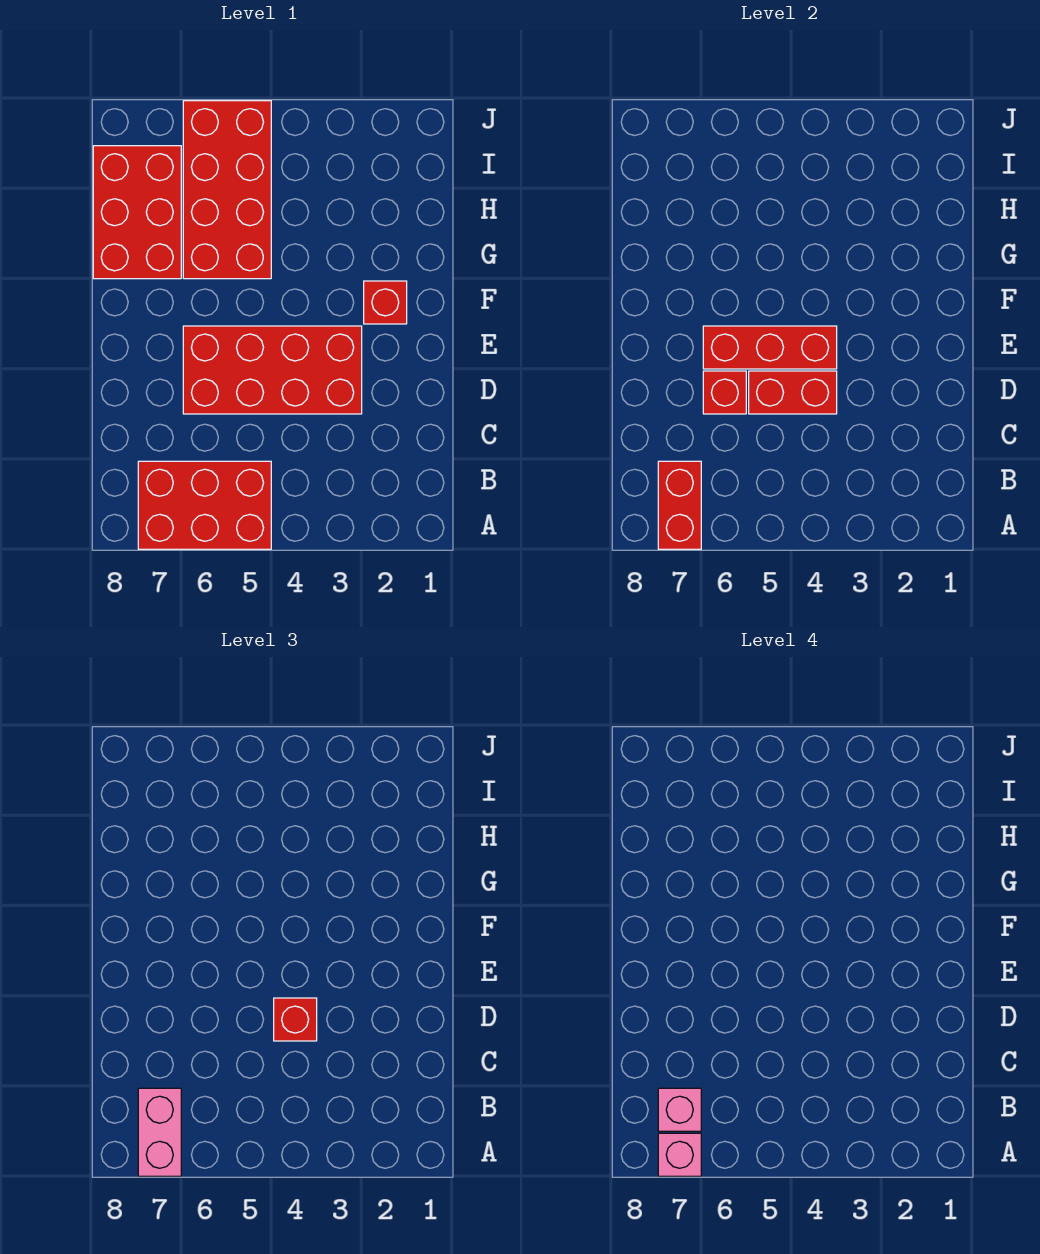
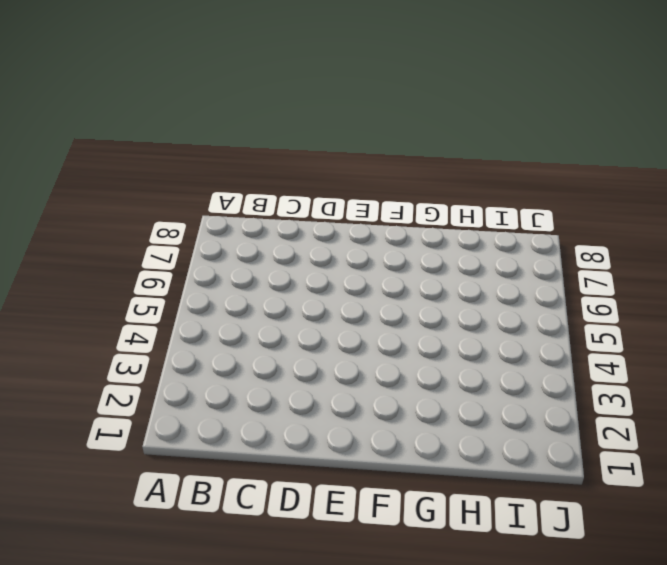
none -> red 2x3 brick [138,461,271,549]
none -> red 2x4 brick [183,326,362,414]
none -> red 1x1 brick [364,281,407,324]

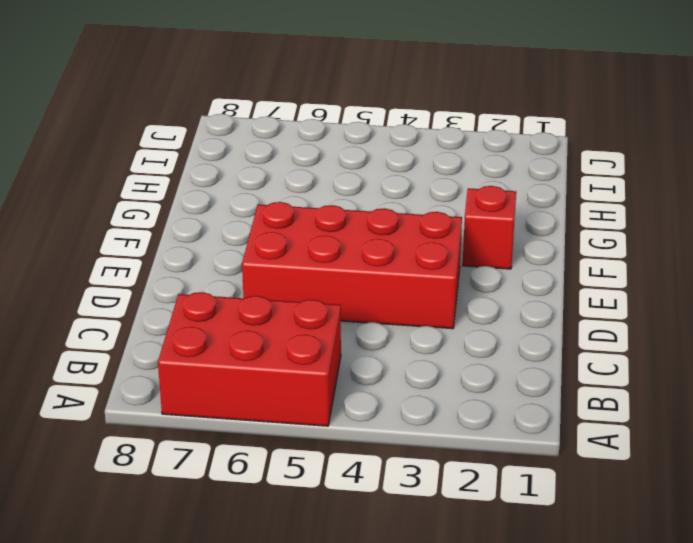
none -> red 2x4 brick [183,101,271,279]
none -> red 2x3 brick [93,146,181,279]
none -> red 1x2 brick [658,461,701,549]

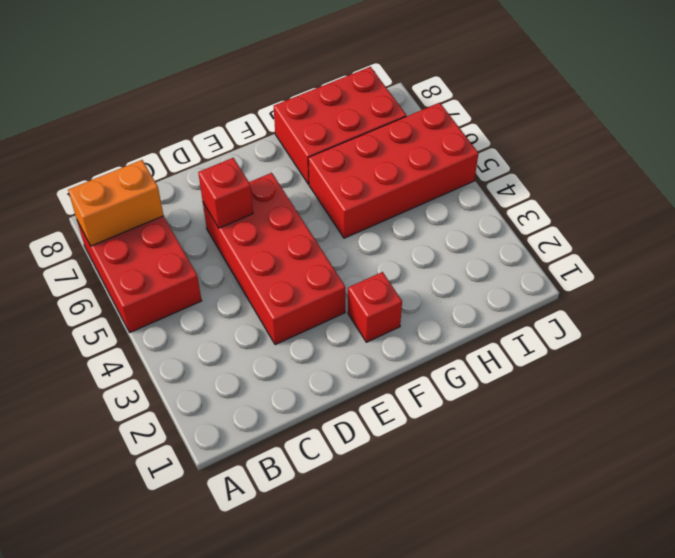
orange 1x2 brick [68,160,164,246] -> red 1x2 brick [658,461,701,549]
none -> red 1x2 brick [749,371,837,414]
none -> red 1x3 brick [703,326,837,369]
none -> pink 1x2 brick [138,1088,181,1176]

